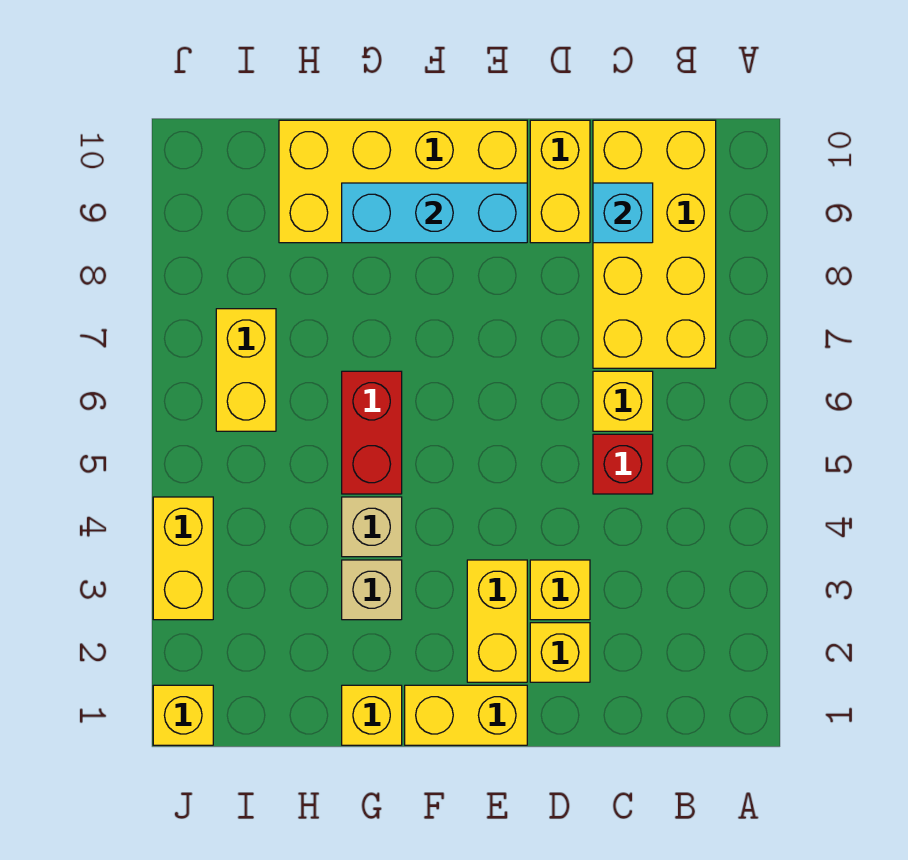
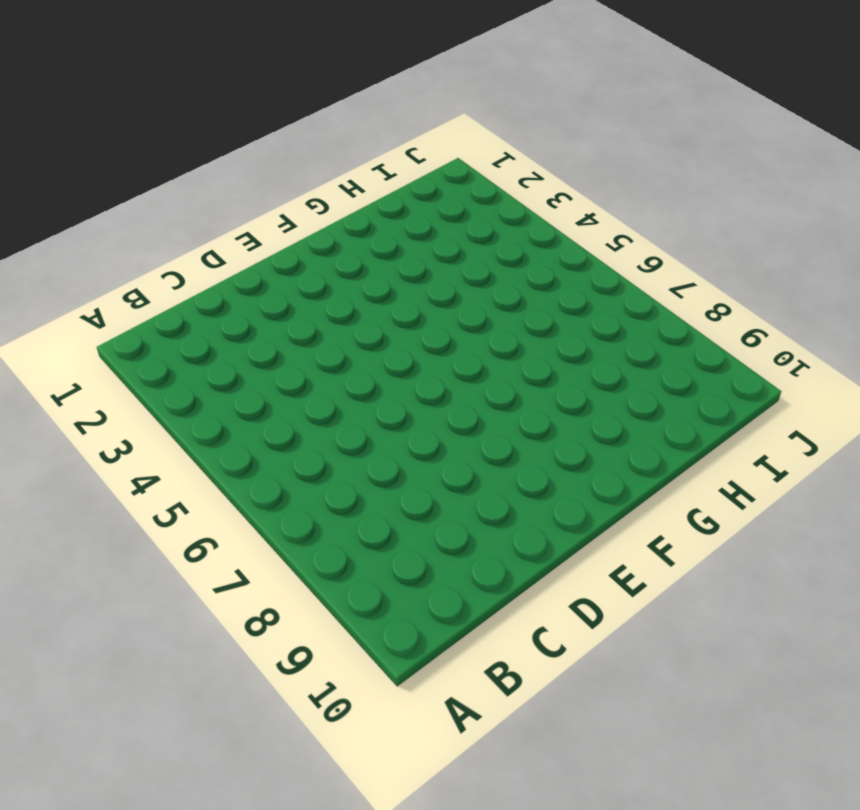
none -> yellow 2x4 brick [593,120,716,368]
none -> red 1x1 brick [593,434,653,494]
none -> yellow 1x1 brick [593,371,653,431]

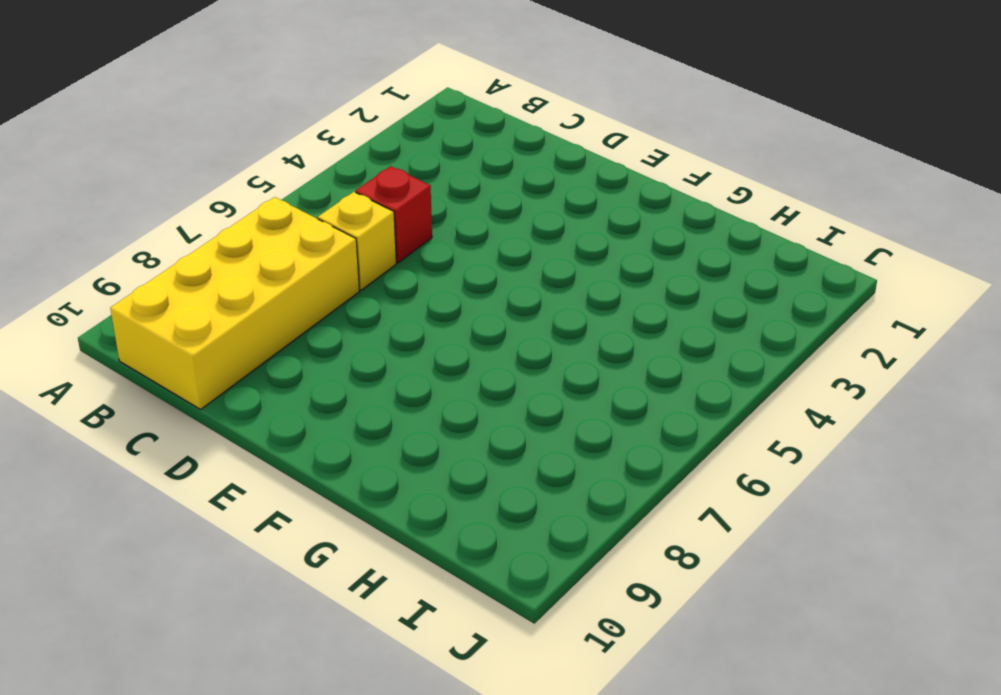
none -> yellow 1x1 brick [530,623,590,682]
none -> yellow 1x1 brick [530,560,590,620]
none -> yellow 1x2 brick [530,120,590,243]

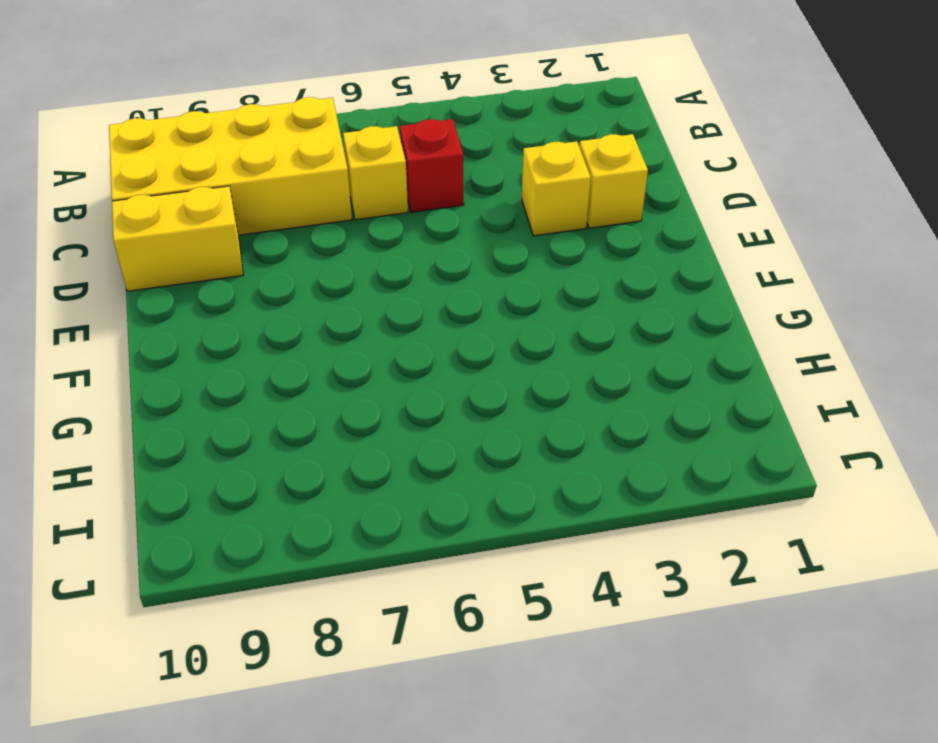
none -> yellow 1x2 brick [405,685,527,745]
none -> yellow 1x2 brick [467,560,527,682]
none -> yellow 2x4 brick [279,120,527,243]

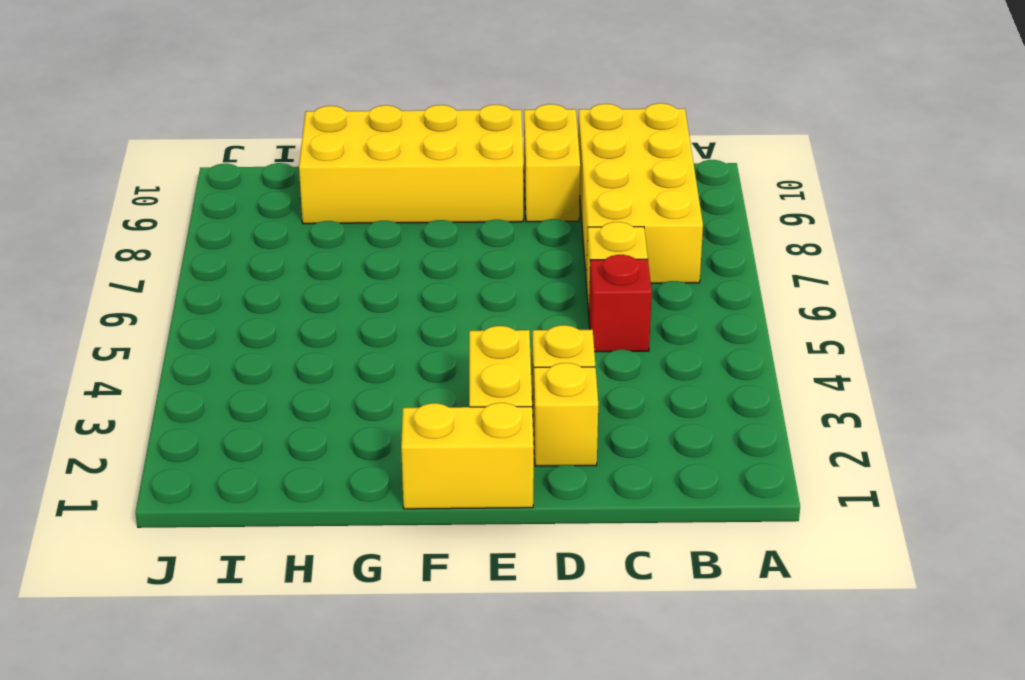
none -> yellow 1x1 brick [342,685,402,745]
none -> tan 1x1 brick [342,560,402,620]
none -> tan 1x1 brick [342,497,402,557]

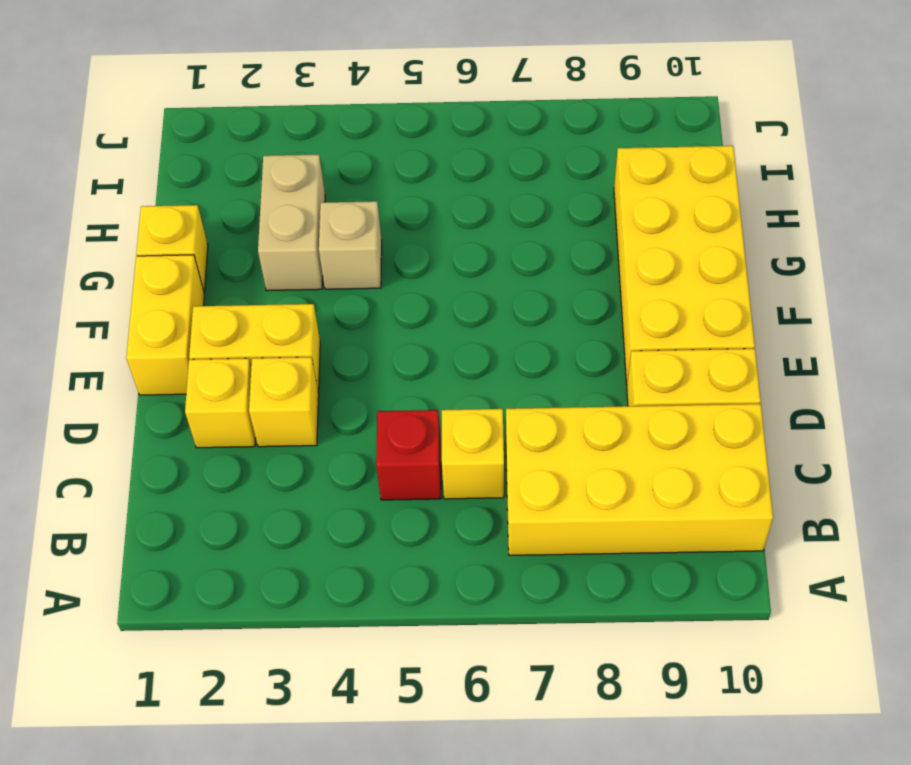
tan 1x2 brick [258,154,325,291] -> tan 1x1 brick [342,560,402,620]
none -> red 1x2 brick [342,371,402,494]
none -> yellow 1x2 brick [216,309,276,431]
none -> yellow 1x1 brick [153,685,213,745]

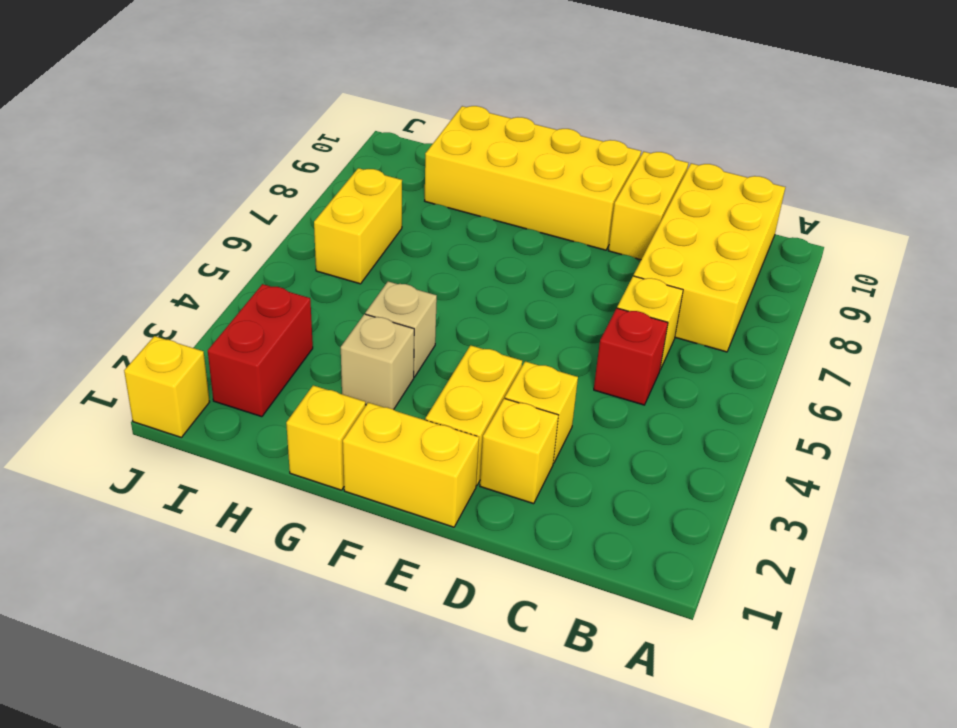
red 1x2 brick [208,284,313,417] -> red 1x2 brick moved to [342,371,402,494]
none -> yellow 1x2 brick [153,497,213,620]
none -> cyan 1x1 brick [593,183,653,243]
none -> cyan 1x3 brick [342,183,527,243]

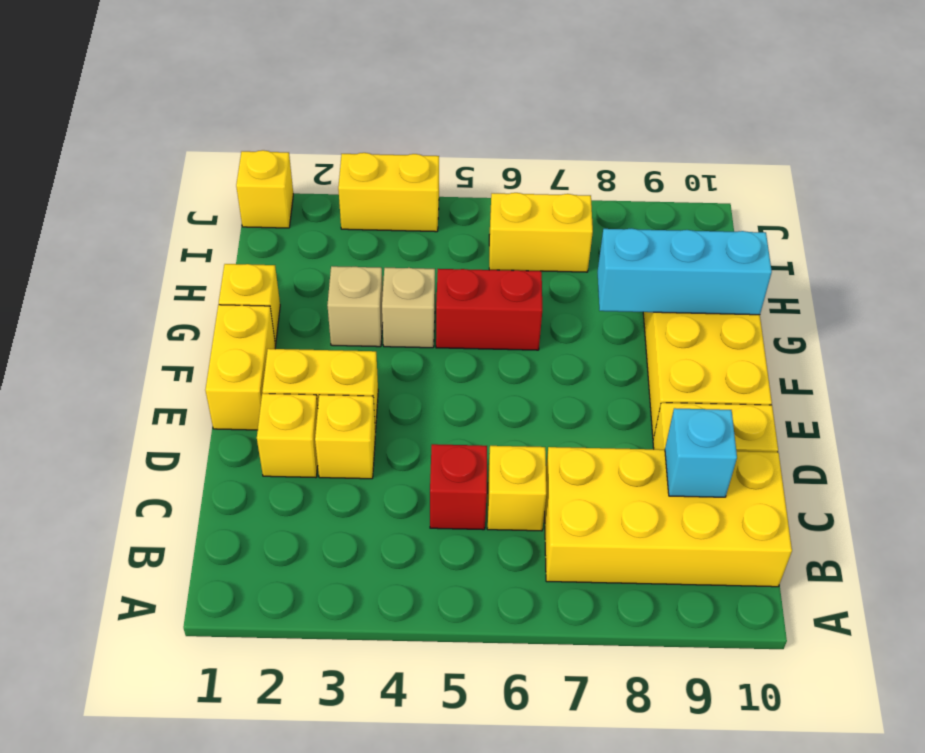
cyan 1x3 brick [598,228,772,315] -> cyan 1x3 brick turned to [342,183,527,243]

